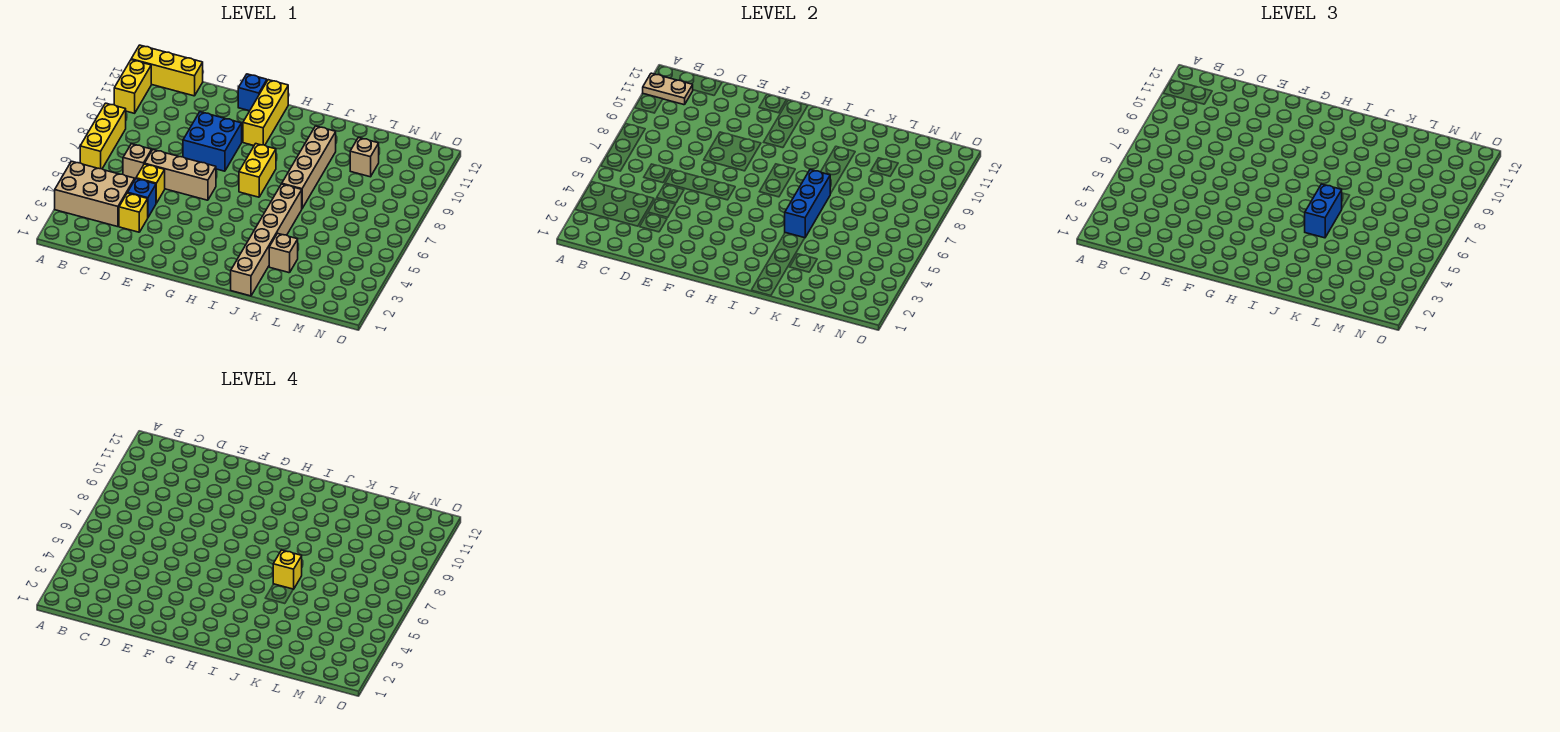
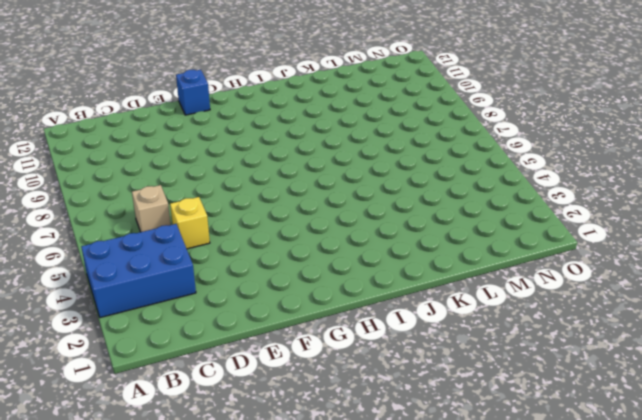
blue 2x3 brick [81,224,196,318] -> tan 2x3 brick [55,161,135,227]
none -> yellow 1x3 brick [80,103,126,169]
none -> yellow 1x2 brick [114,60,151,113]
none -> yellow 1x3 brick [131,45,203,96]

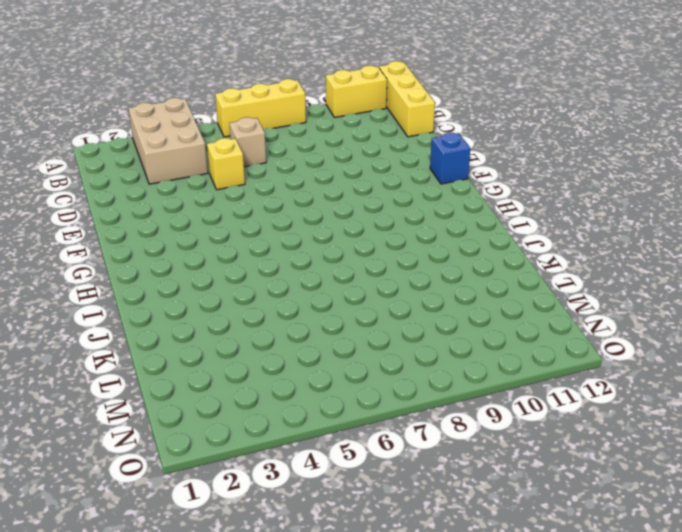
none -> yellow 1x1 brick [119,193,148,232]
none -> blue 1x1 brick [128,179,156,217]
none -> tan 1x3 brick [145,150,216,200]

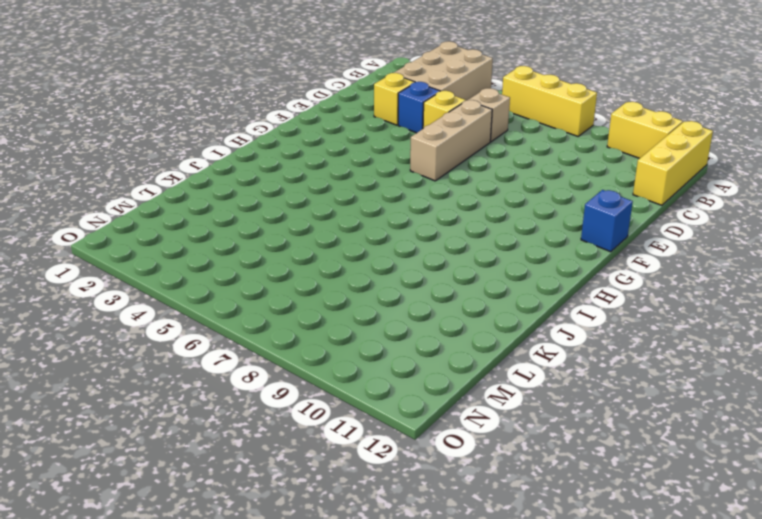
none -> blue 2x2 brick [183,112,242,171]
none -> yellow 1x3 brick [243,80,288,145]
none -> yellow 1x2 brick [239,144,276,197]

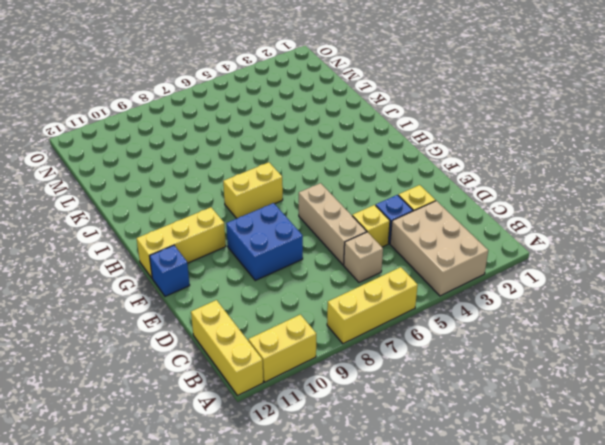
none -> tan 1x6 brick [231,184,302,296]
none -> tan 1x4 brick [282,126,336,208]
none -> tan 1x1 brick [269,233,298,273]

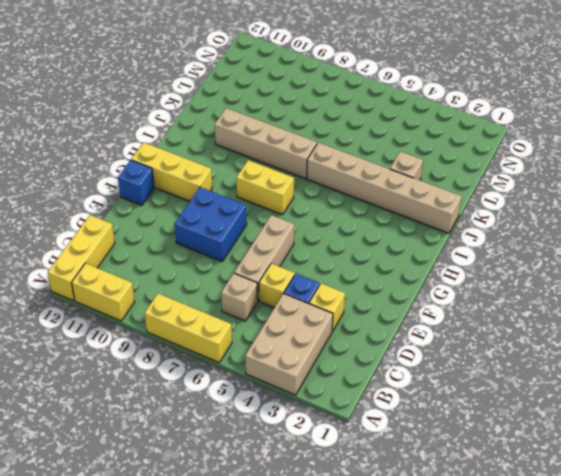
none -> tan 1x1 brick [350,138,379,177]
none -> tan 1x2 plate [643,73,693,105]
none -> blue 1x3 brick [785,170,830,238]

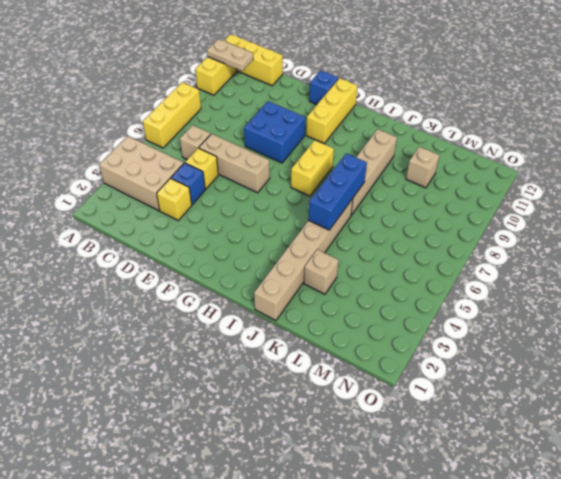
none -> blue 1x2 brick [1305,184,1342,238]
none -> yellow 1x1 brick [273,550,302,589]

